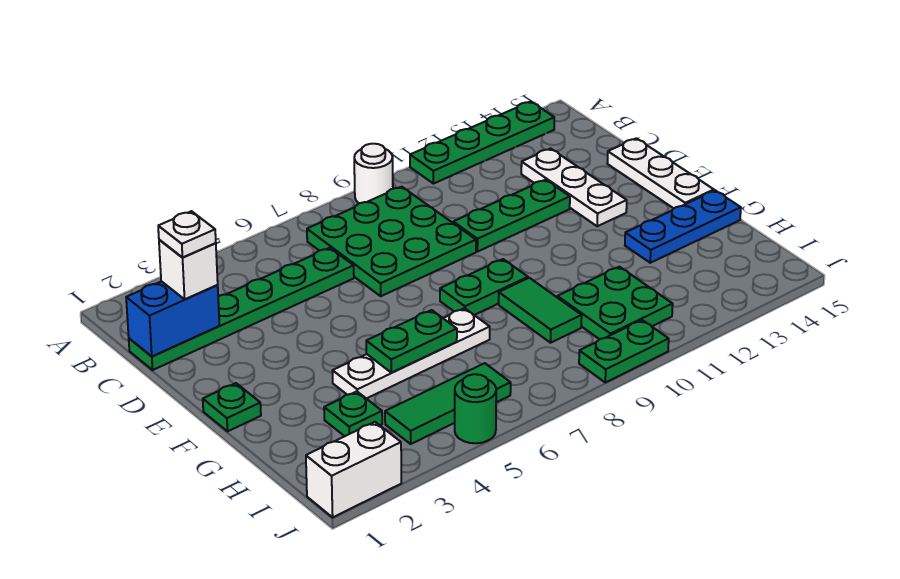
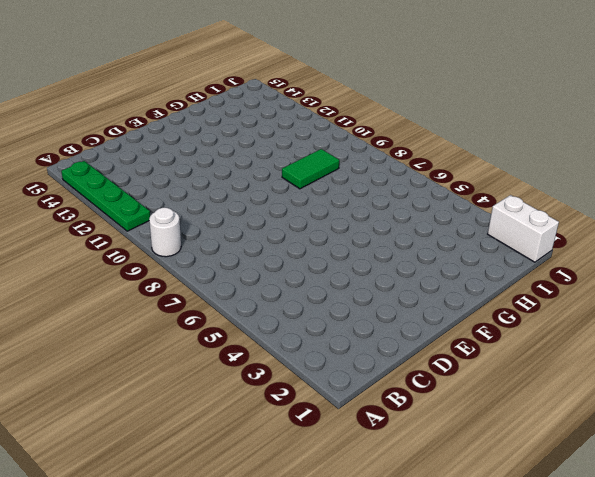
none -> green 3x3 plate [307,187,476,296]
none -> green 1x6 plate [129,248,354,370]
none -> white 1x3 plate [521,149,627,226]

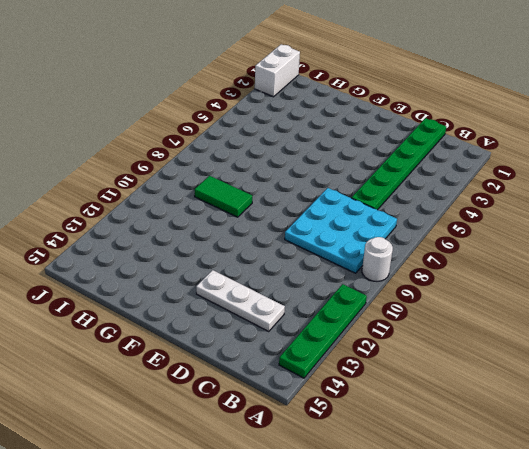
cyan 3x3 plate [285,188,397,273] -> green 3x3 plate [307,187,476,296]
none -> green 1x3 plate [453,180,570,252]
none -> white 1x3 plate [607,138,714,208]
none -> green 1x1 plate [203,383,261,431]

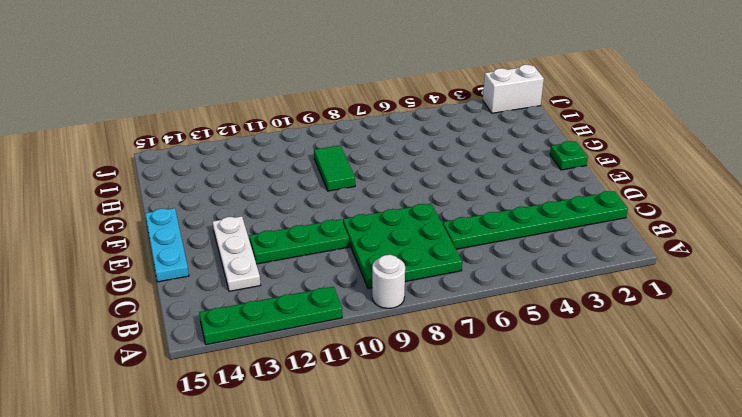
cyan 1x3 plate [145,208,189,282] -> white 1x3 plate [607,138,714,208]
none -> green 1x2 plate [440,259,528,315]
none -> white 1x4 plate [333,308,490,399]
none -> blue 1x3 plate [625,190,741,263]

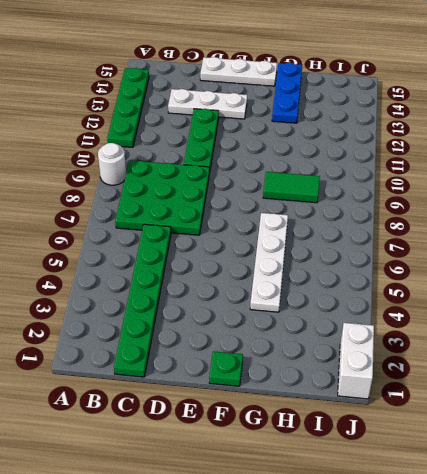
none -> green 1x2 plate [440,259,528,315]
none -> green 1x1 plate [324,391,382,436]
none -> green 2x2 plate [557,267,673,339]

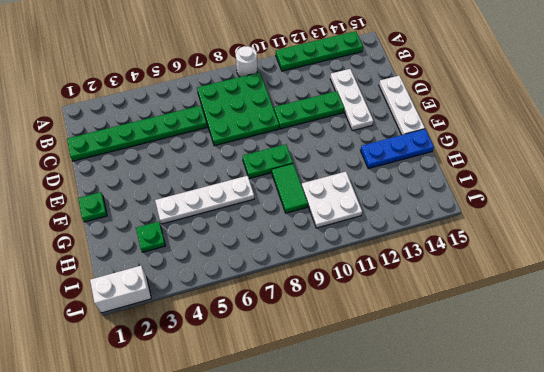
white 2x2 plate [302,172,362,228] -> green 2x2 plate [557,267,673,339]
none -> green 1x3 tile [385,363,511,444]
none -> green 1x1 round brick [455,374,496,443]
none -> green 1x2 plate [579,320,669,382]

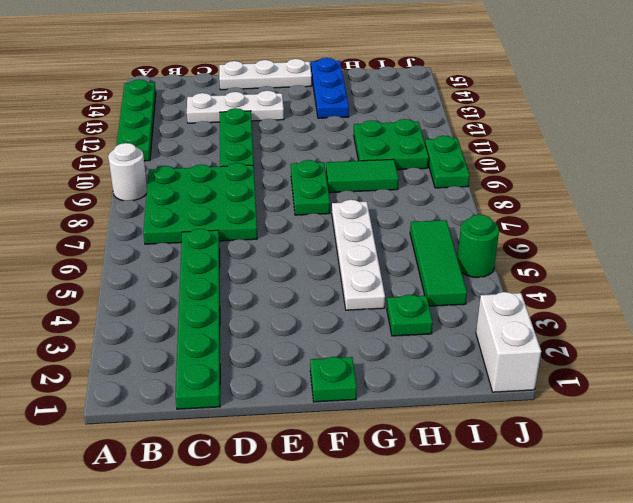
none -> blue 1x2 brick [126,281,219,356]
none -> green 1x2 plate [366,310,457,373]
none -> white 1x1 brick [159,240,218,299]

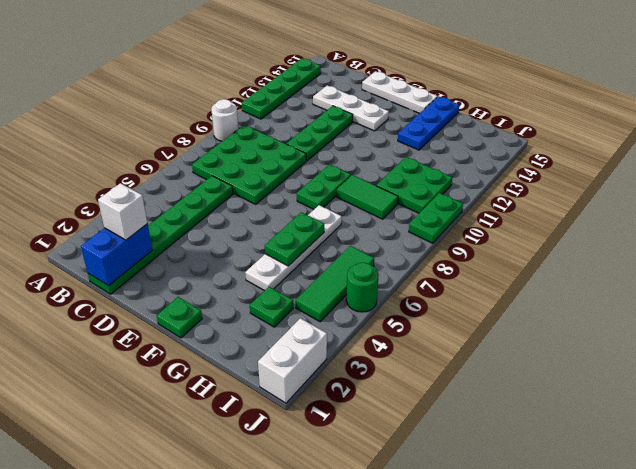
none -> white 1x1 plate [158,211,216,257]

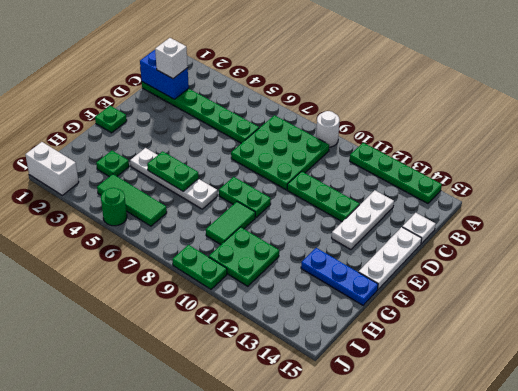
white 1x1 plate [402,213,436,244] -> white 1x1 plate moved to [158,211,216,257]

